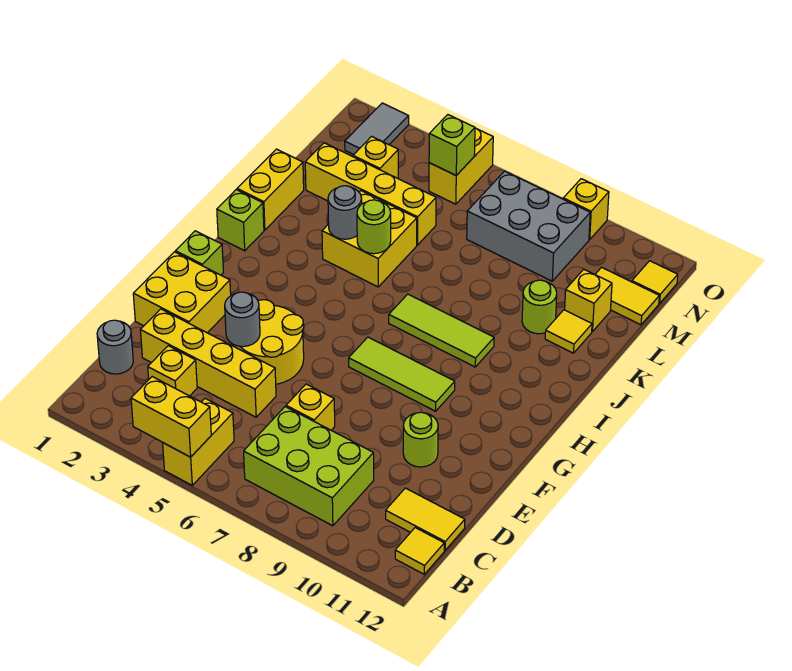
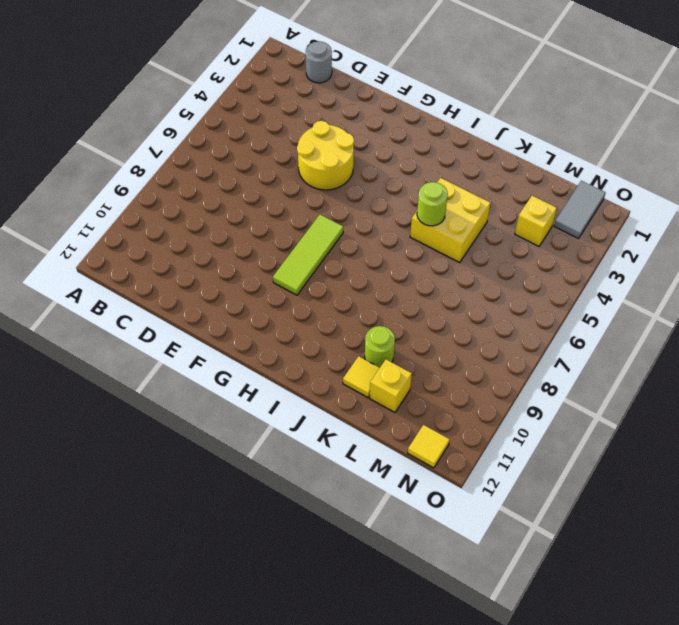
grey 1x2 tile [554,181,605,239] -> grey 1x2 tile turned to [345,103,409,155]
none -> yellow 1x2 brick [163,398,234,485]
none -> lime 2x3 brick [244,407,374,526]
none -> yellow 1x1 tile [395,528,444,574]
none -> yellow 1x1 brick [148,346,197,396]

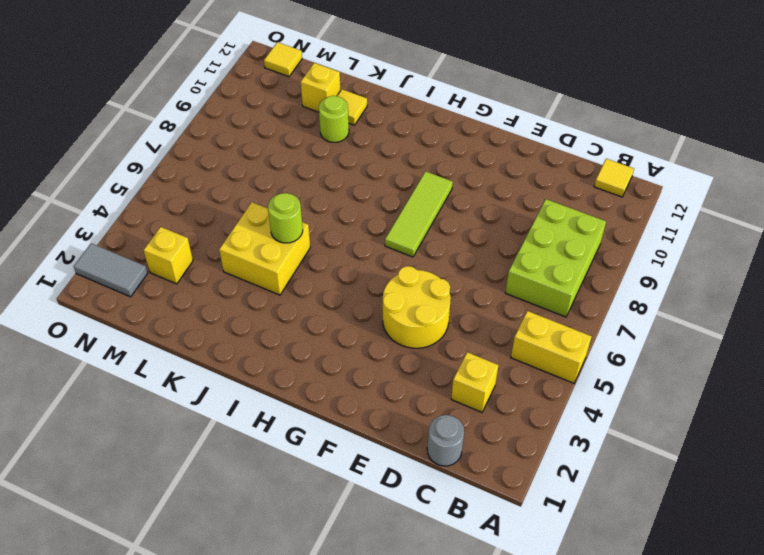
none -> yellow 1x2 tile [386,488,465,550]
none -> yellow 1x4 brick [141,309,276,417]
none -> yellow 1x1 brick [286,384,335,430]
none -> yellow 2x2 brick [133,252,231,333]

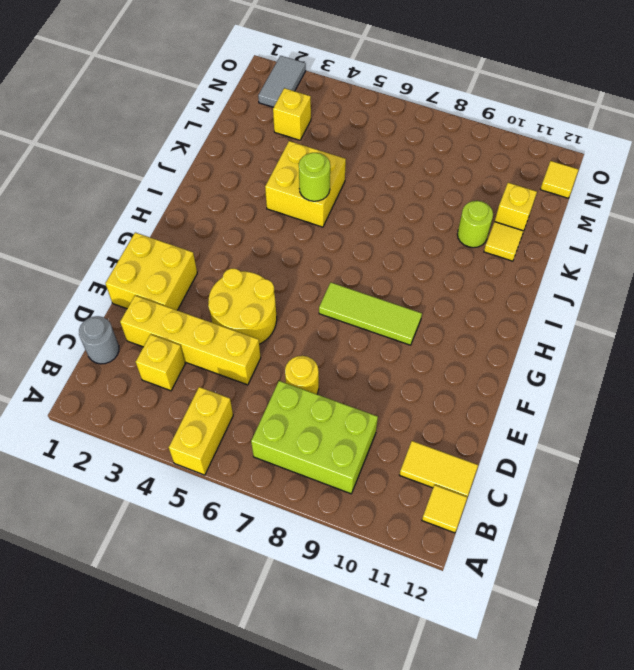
yellow 1x1 round brick [285,356,319,394] -> yellow 1x1 brick [286,384,335,430]
none -> lime 1x1 round brick [403,412,438,467]
none -> lime 1x1 brick [176,231,223,275]
none -> lime 1x1 brick [217,190,264,251]
none -> lime 1x3 tile [389,294,494,367]

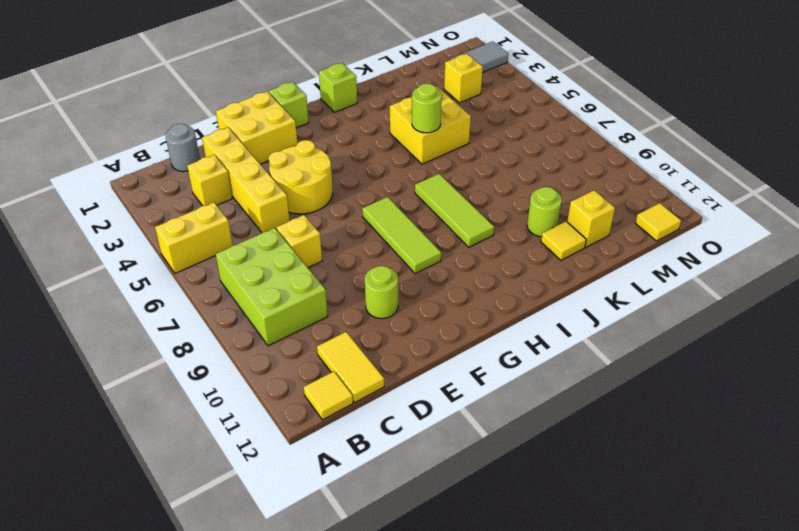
none -> yellow 1x2 brick [237,149,304,230]
none -> yellow 1x4 brick [305,143,436,245]
none -> grey 2x3 brick [467,171,590,281]
none -> yellow 1x2 tile [595,267,659,325]

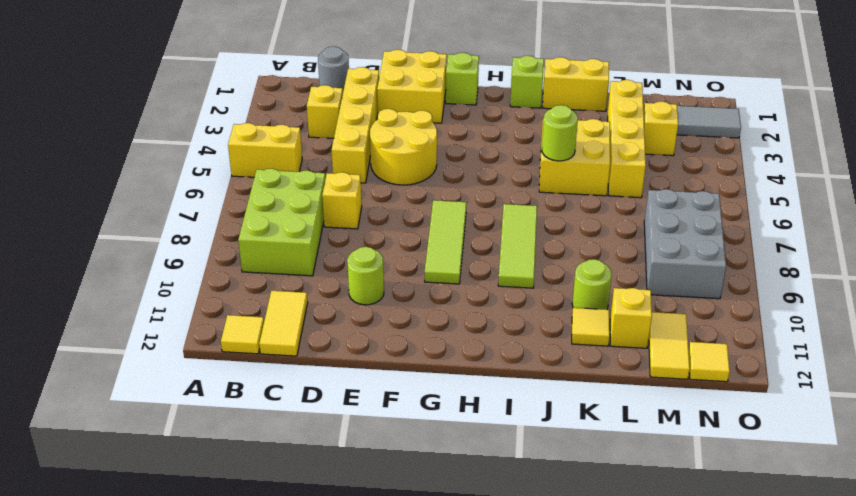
none -> yellow 1x2 brick [429,128,493,204]
none -> yellow 1x1 brick [563,179,609,240]
none -> yellow 1x2 brick [131,377,211,457]
none -> grey 1x1 round brick [225,292,260,347]

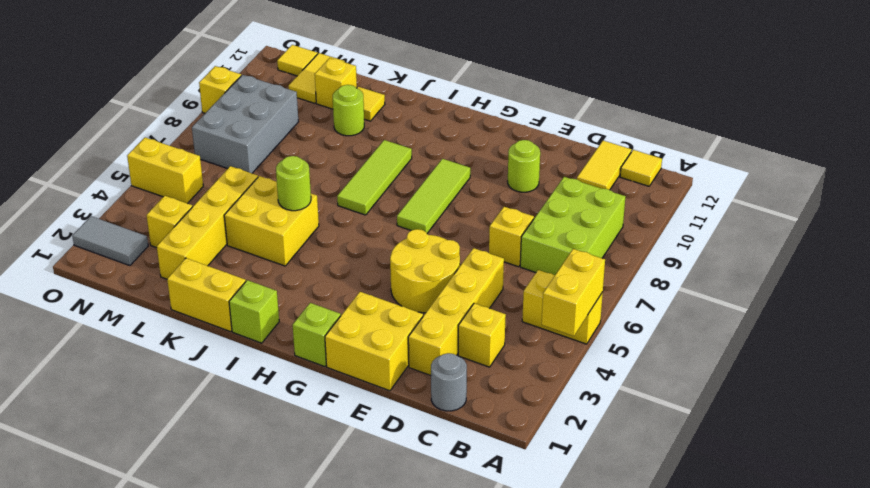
none -> grey 1x1 round brick [225,292,260,347]
none -> grey 1x1 round brick [328,186,362,239]
none -> lime 1x1 brick [429,115,475,175]

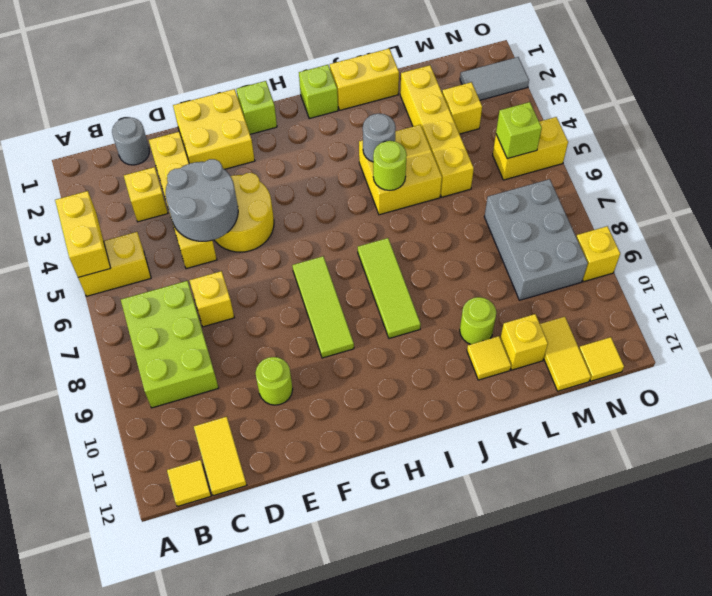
grey 2x2 round brick [166,159,238,241] -> grey 1x1 round brick [225,292,260,347]

